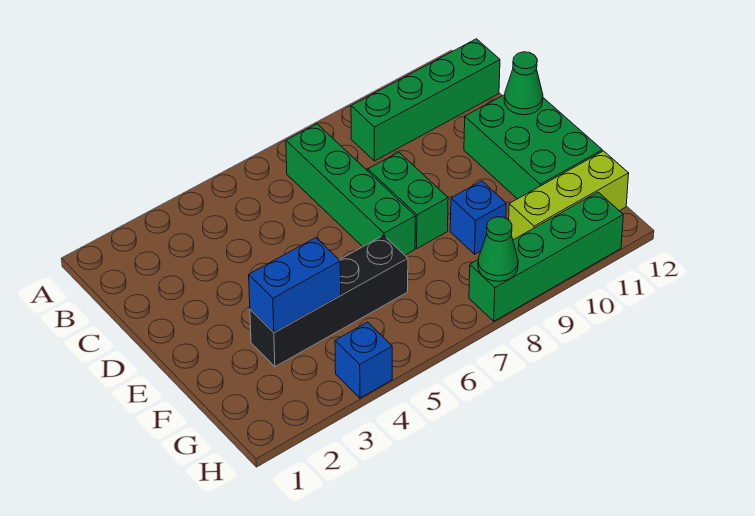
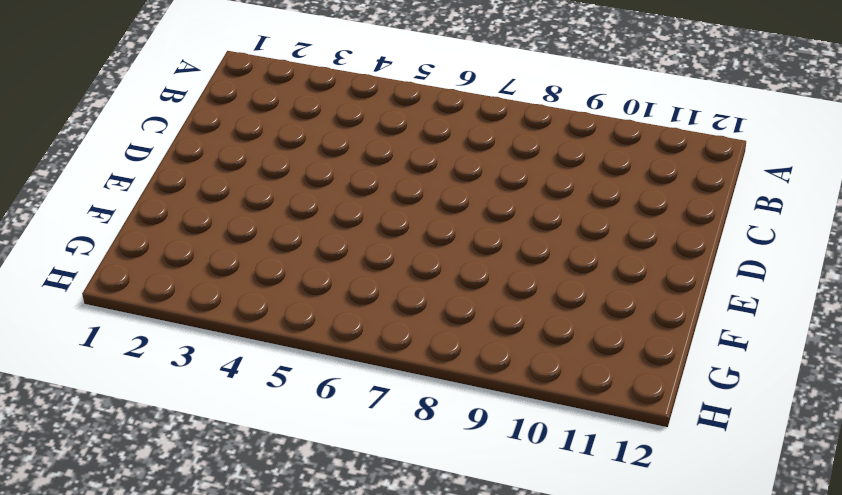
none -> green 1x4 brick [286,124,415,255]
none -> green 1x4 brick [351,39,500,161]
none -> green 1x2 brick [368,152,448,248]

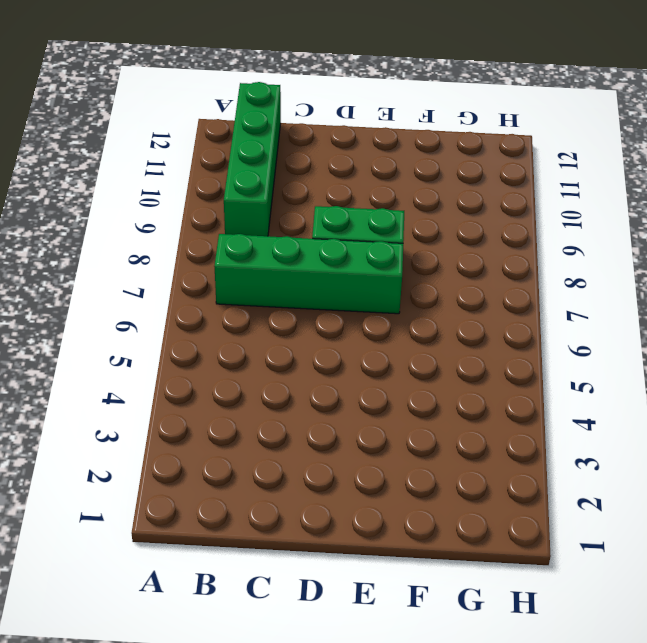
none -> green 2x3 brick [464,95,602,199]
none -> black 1x4 brick [250,235,408,367]
none -> blue 1x1 brick [450,181,506,254]

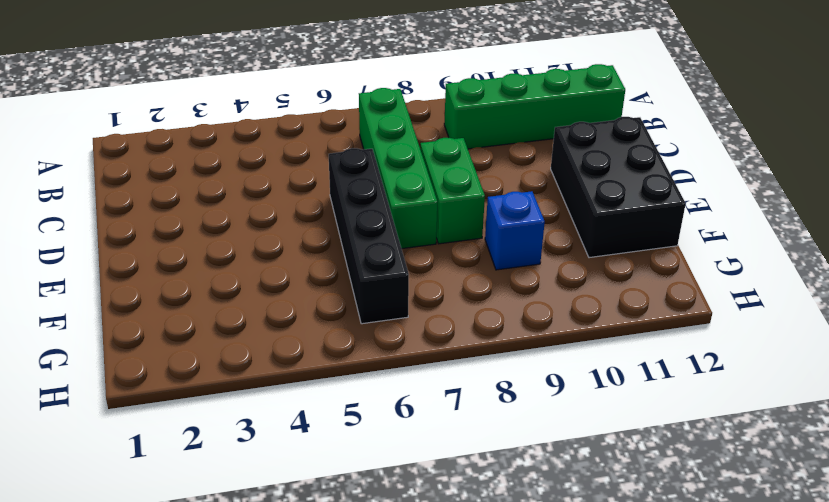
black 1x4 brick [329,148,409,324] -> black 1x4 brick turned to [250,235,408,367]
black 2x3 brick [551,117,686,258] -> green 2x3 brick [464,95,602,199]
none -> lime 1x3 brick [509,151,629,240]
none -> blue 1x1 brick [335,322,392,398]
none -> green 1x4 brick [469,192,623,321]

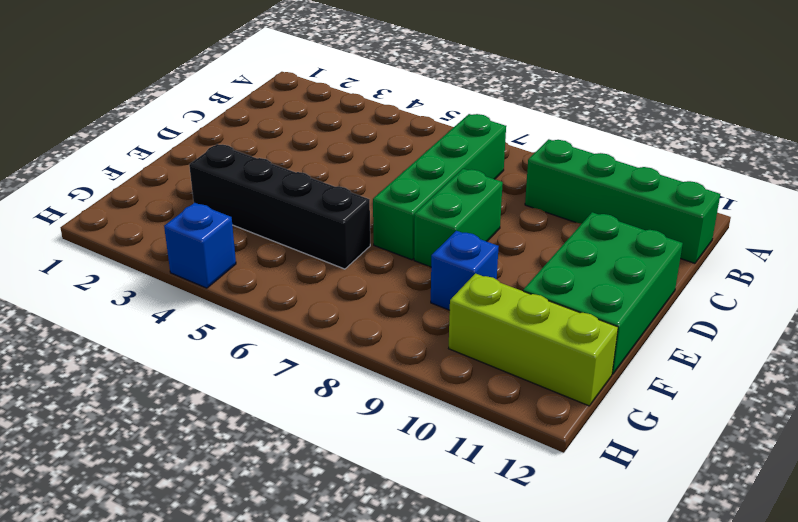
none -> green 1x4 brick [469,192,623,321]
none -> green 1x1 cone [504,52,543,115]
none -> blue 1x2 brick [249,238,341,333]

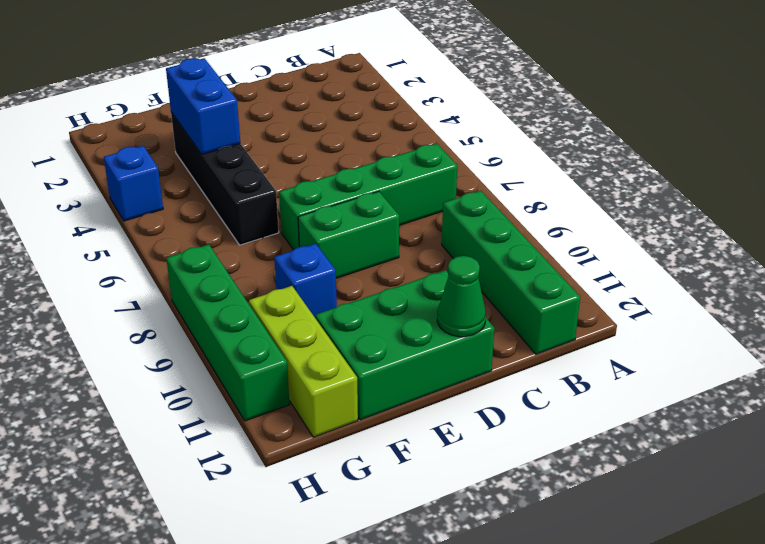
none -> green 1x1 cone [478,217,518,281]

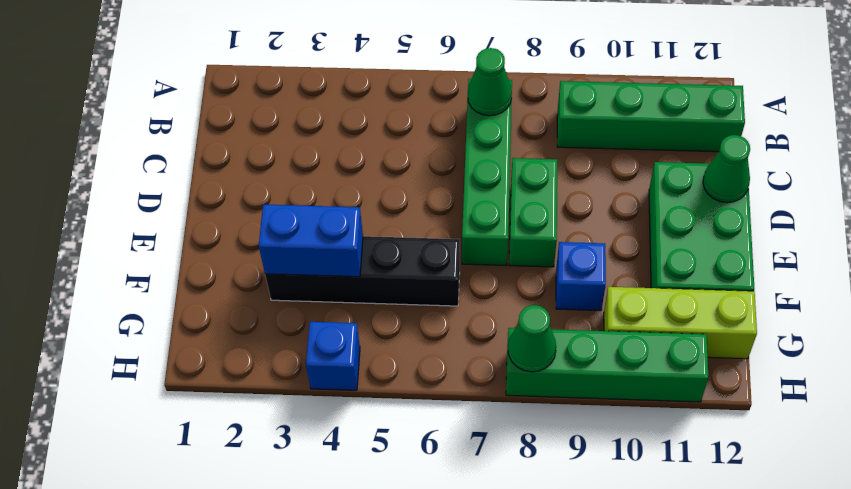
green 1x1 cone [468,48,512,116] -> none

